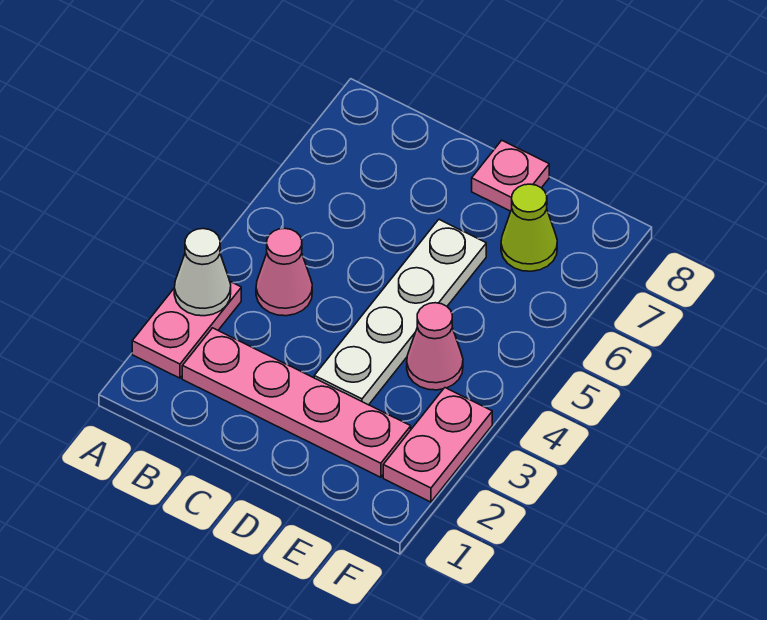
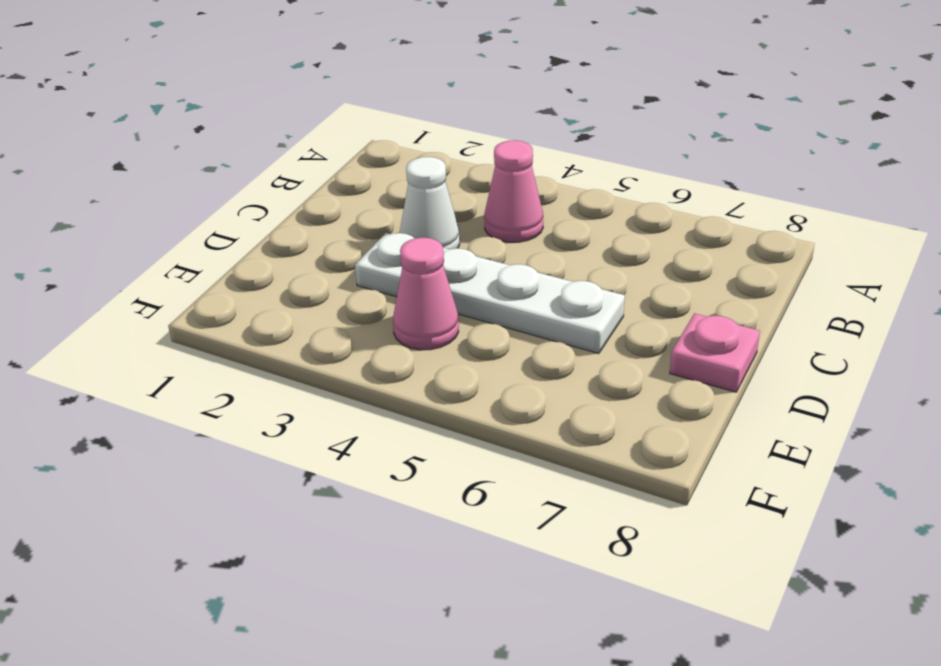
white 1x1 cone [400,157,460,249] -> white 1x1 cone moved to [174,229,231,316]
none -> pink 1x2 plate [132,282,241,378]
none -> pink 1x4 plate [182,328,411,477]

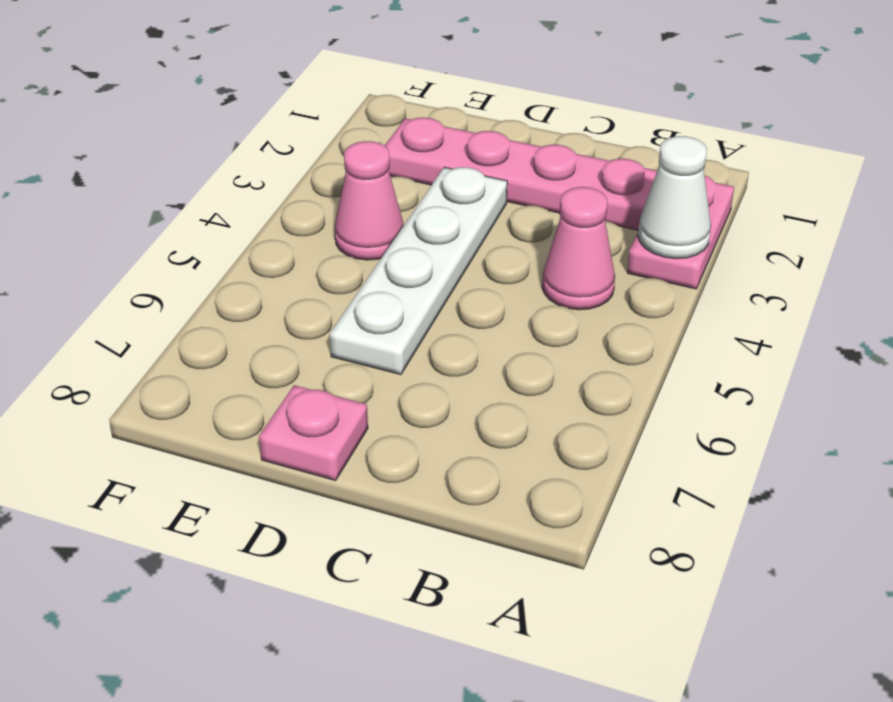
none -> lime 1x1 cone [501,184,557,271]
none -> pink 1x2 plate [383,388,492,502]

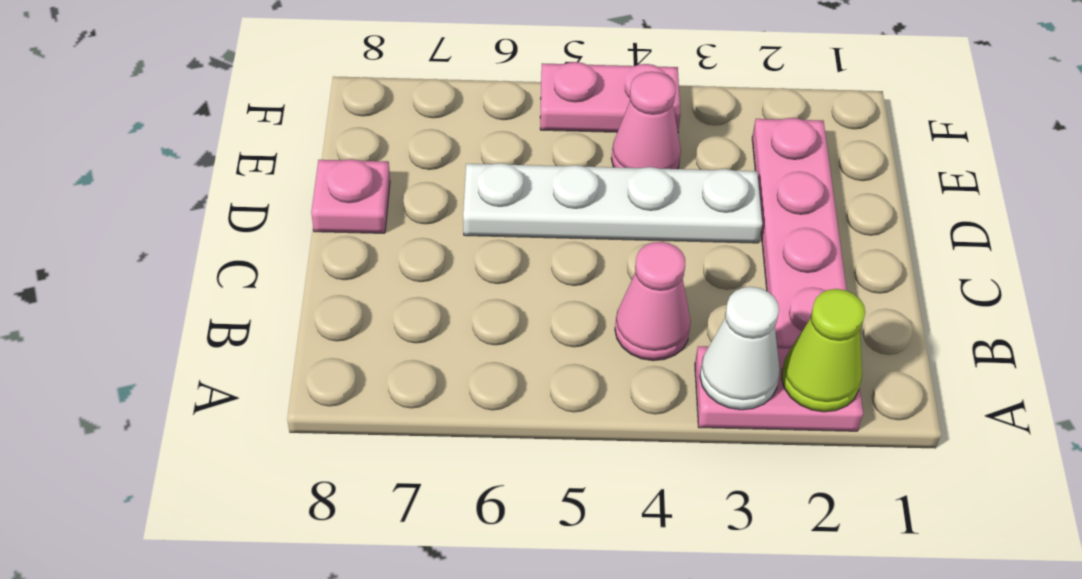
lime 1x1 cone [782,289,865,412] -> lime 1x1 cone moved to [501,184,557,271]
pink 1x2 plate [540,62,681,132] -> pink 1x2 plate moved to [383,388,492,502]

